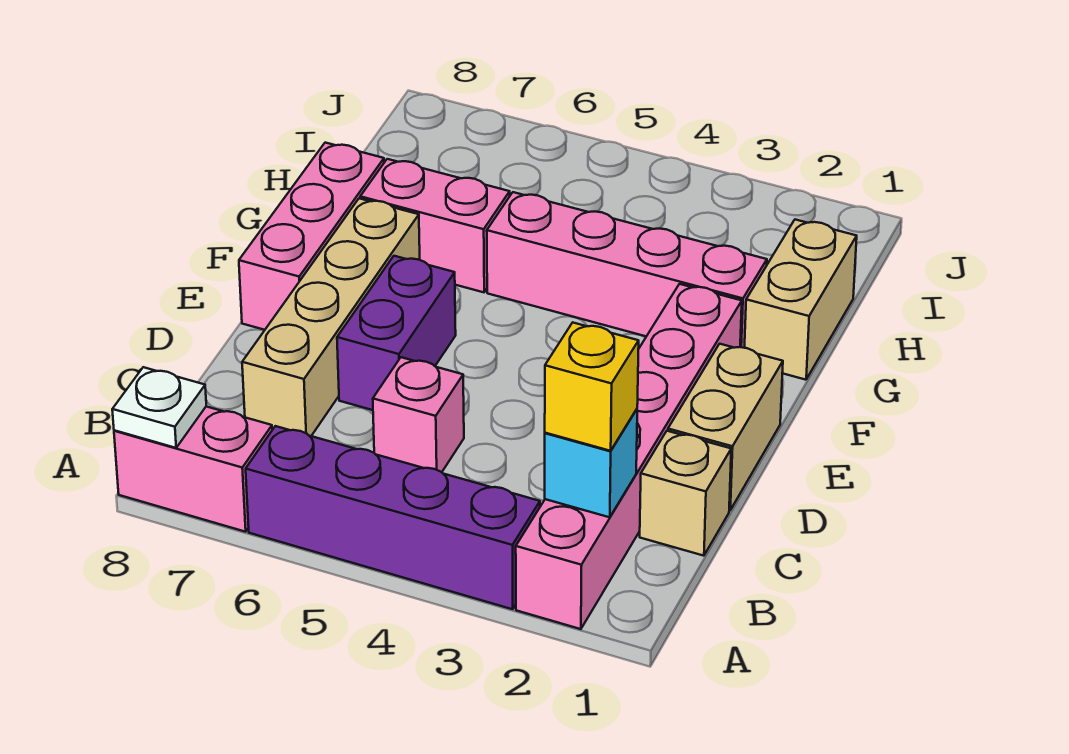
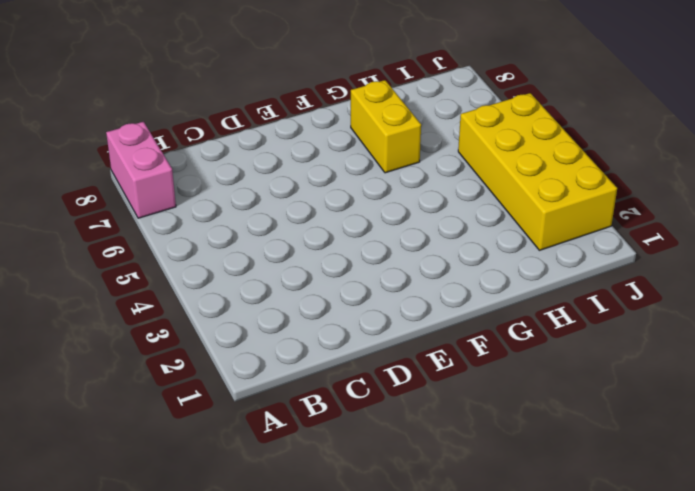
yellow 1x2 brick [351,80,421,173] -> pink 1x2 brick [360,159,510,292]
yellow 2x4 brick [458,93,617,250] -> none
none -> pink 1x6 brick [516,284,742,629]
none -> purple 1x4 brick [246,426,540,609]
none -> tan 1x1 brick [640,431,731,556]

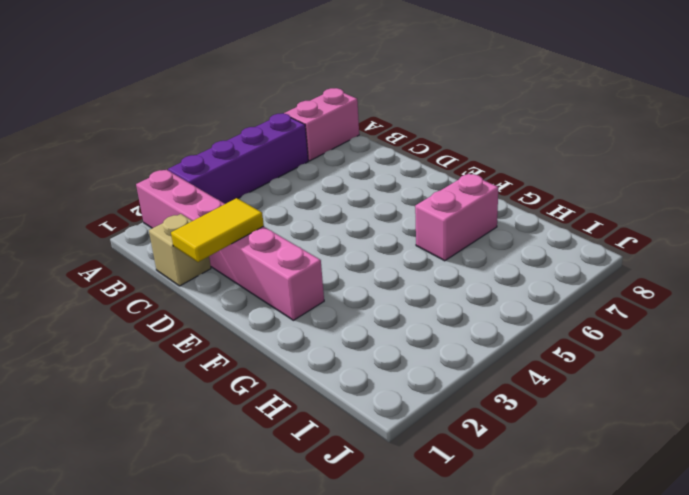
yellow 1x2 tile [171,198,264,262] -> none
none -> pink 1x1 brick [373,357,464,472]
none -> tan 1x4 brick [242,198,420,436]
none -> tan 1x2 brick [668,344,783,510]

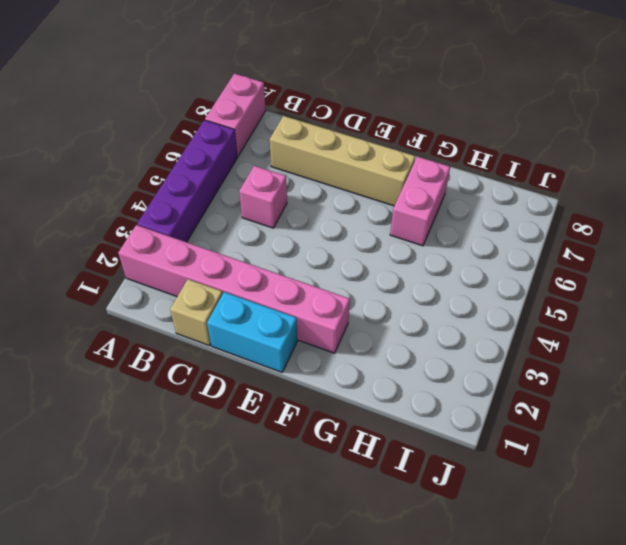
cyan 1x2 brick [207,292,297,372] -> tan 1x2 brick [668,344,783,510]
none -> purple 1x2 brick [337,256,456,410]
none -> pink 1x3 brick [239,143,384,330]
none -> tan 1x2 brick [744,220,857,380]

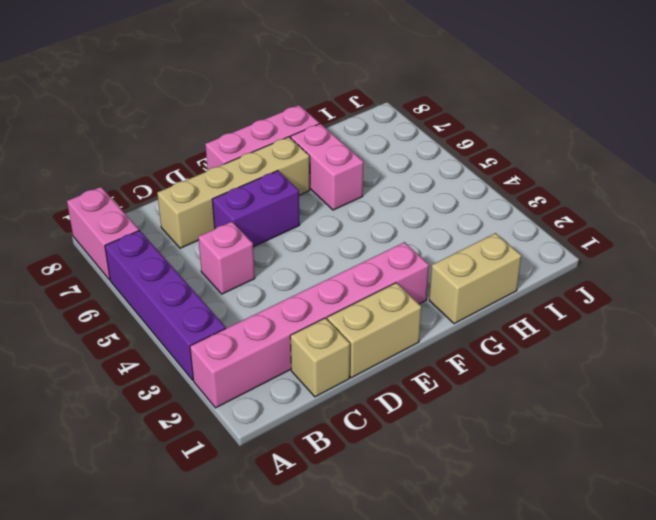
none -> pink 1x4 brick [487,192,767,348]
none -> white 1x1 plate [112,367,206,448]
none -> cyan 1x1 brick [545,409,637,517]

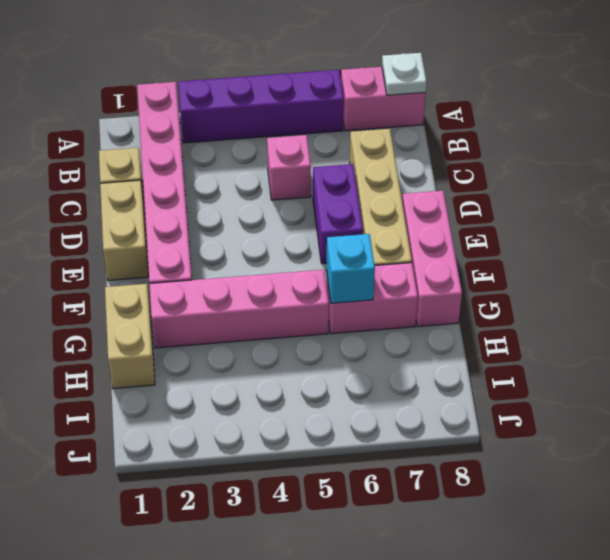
cyan 1x1 brick [326,234,375,303] -> cyan 1x1 brick moved to [545,409,637,517]
none -> yellow 1x1 brick [545,323,639,451]

